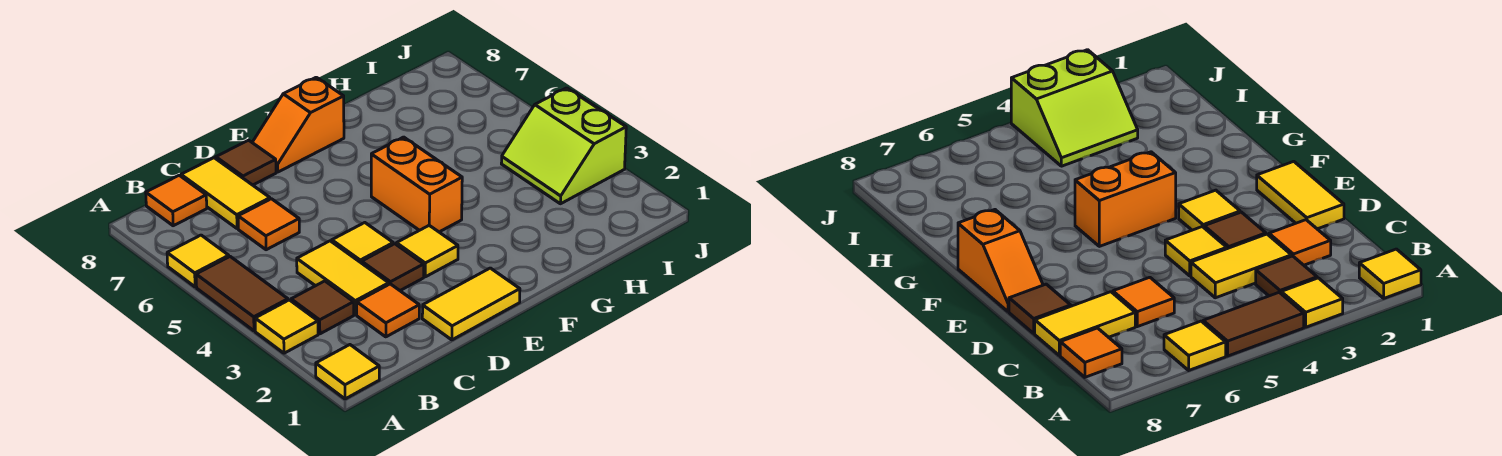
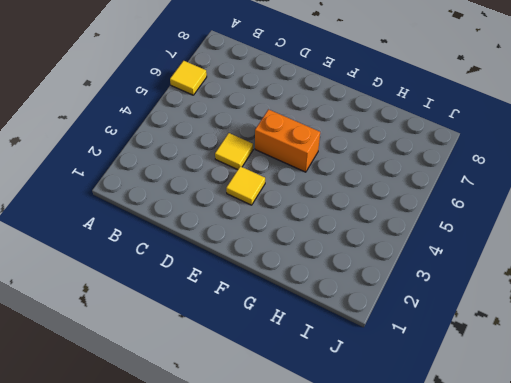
orange 1x2 brick [255,109,320,172] -> orange 1x2 brick turned to [371,137,462,232]
none -> yellow 1x1 tile [316,345,379,399]
none -> yellow 1x1 tile [255,300,318,353]
none -> brown 1x2 tile [196,257,288,331]

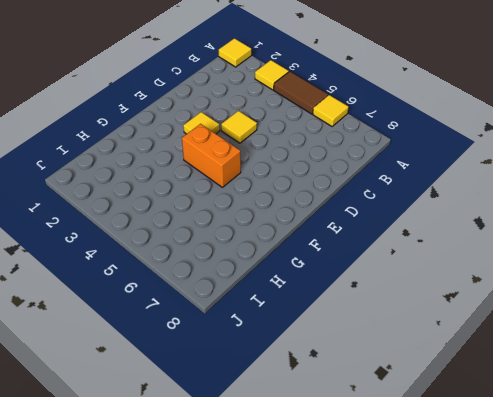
none -> brown 1x1 tile [291,281,354,334]
none -> orange 1x1 tile [146,175,207,226]
none -> orange 1x1 tile [357,284,419,337]

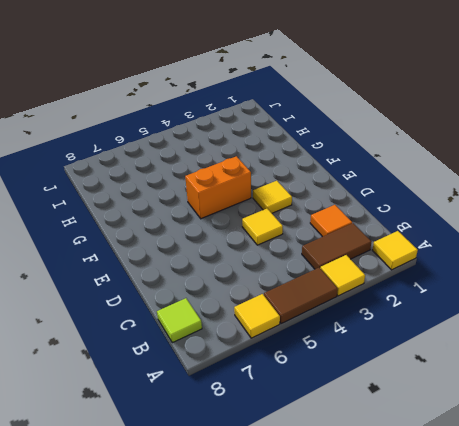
brown 1x2 tile [302,223,371,269] -> brown 1x1 tile [291,281,354,334]
lime 1x1 tile [157,298,202,343] -> orange 1x1 tile [146,175,207,226]
none -> yellow 1x2 tile [297,241,389,315]
none -> orange 1x1 tile [238,199,299,250]
none -> yellow 1x2 tile [181,158,270,229]

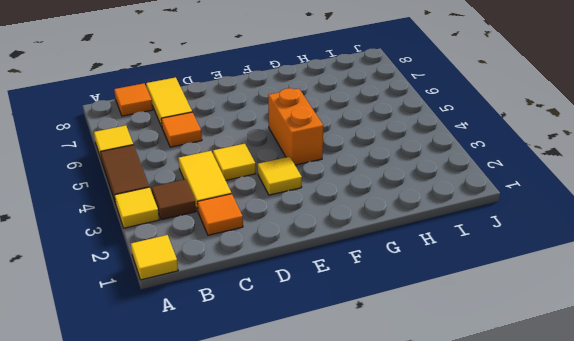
none -> yellow 1x2 tile [422,268,520,340]
none -> brown 1x1 tile [362,244,424,291]
none -> brown 1x1 tile [216,140,276,185]

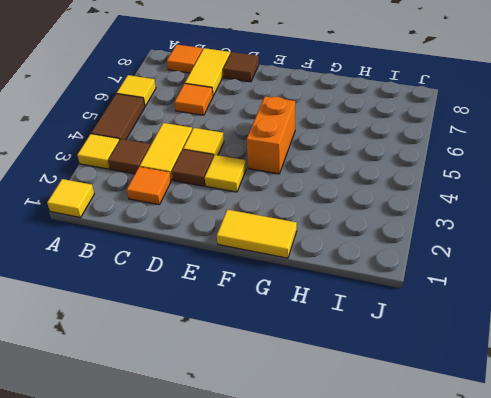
yellow 1x2 tile [217,210,297,258] -> yellow 1x2 tile moved to [422,268,520,340]
none -> orange 1x2 slope [252,77,344,172]
none -> lime 2x2 slope [501,88,626,204]

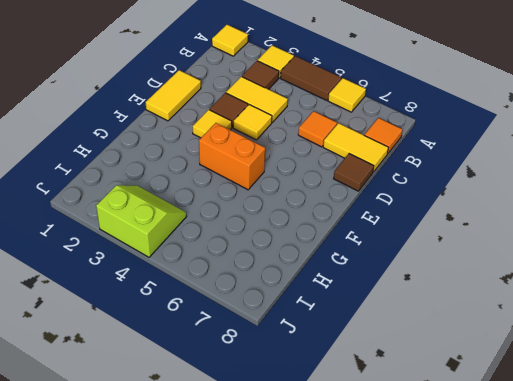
none -> orange 1x1 tile [357,284,419,337]
none -> orange 1x2 slope [252,77,344,172]

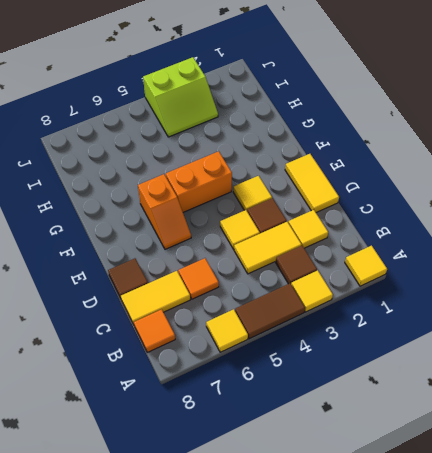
yellow 1x1 tile [288,210,328,248] -> orange 1x1 tile [357,284,419,337]
orange 1x2 slope [138,174,191,249] -> orange 1x2 slope moved to [252,77,344,172]

